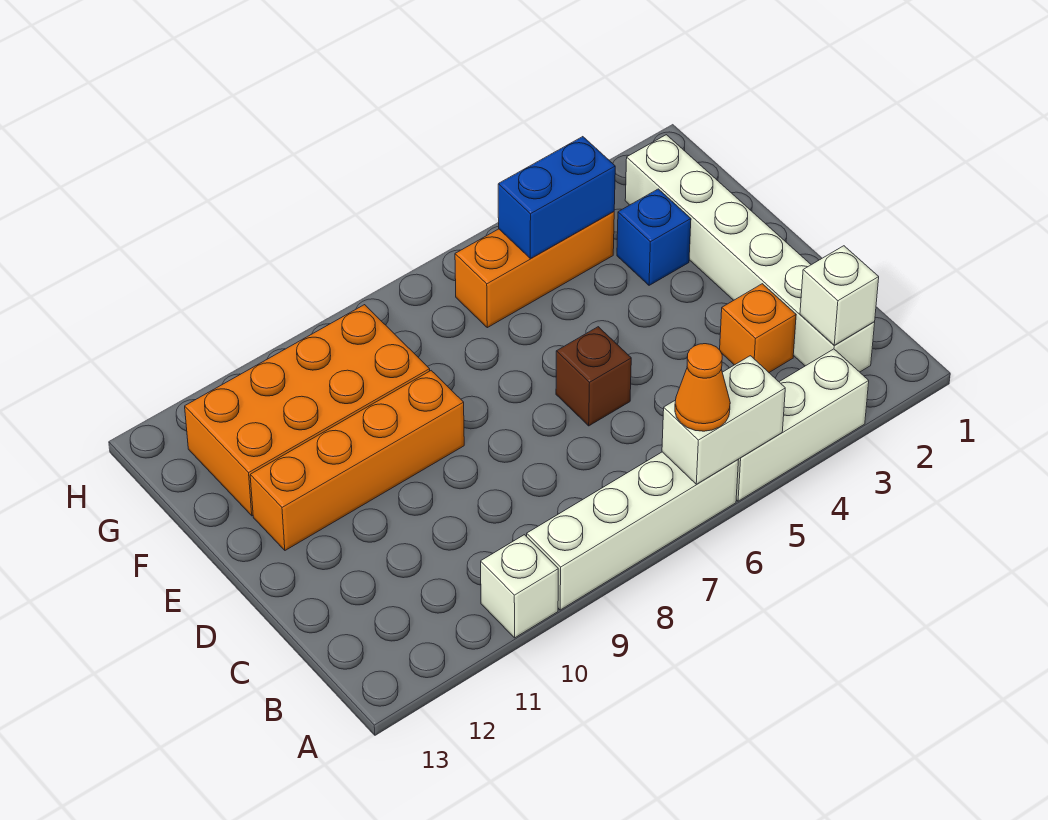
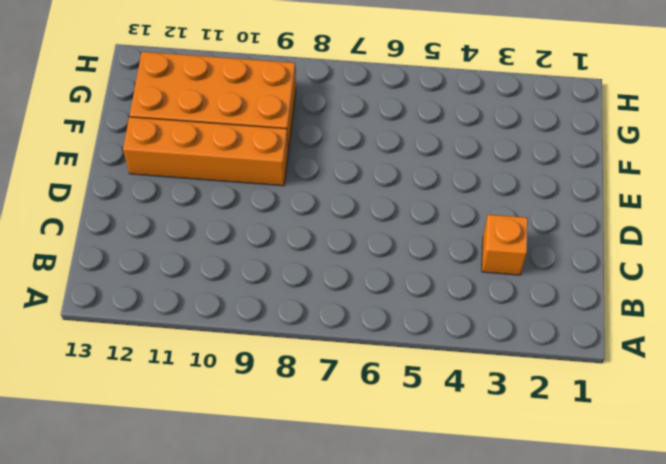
none -> white 1x3 brick [736,349,869,501]
none -> white 1x4 brick [527,452,738,610]
none -> white 1x1 brick [481,535,558,638]

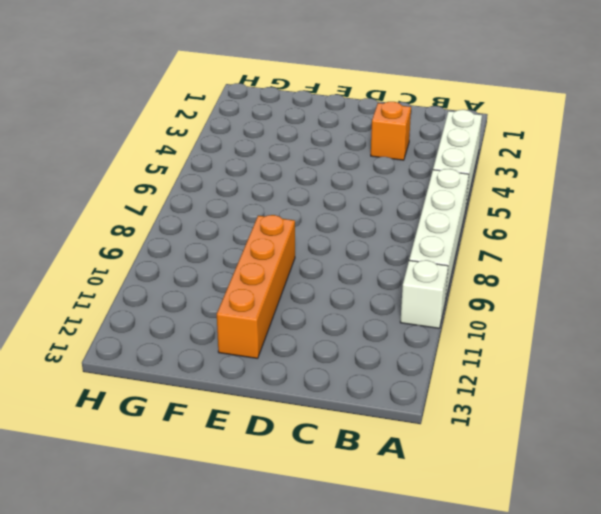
none -> white 1x6 brick [625,135,875,372]
none -> brown 1x1 brick [556,327,631,426]
none -> blue 1x1 brick [617,189,691,285]

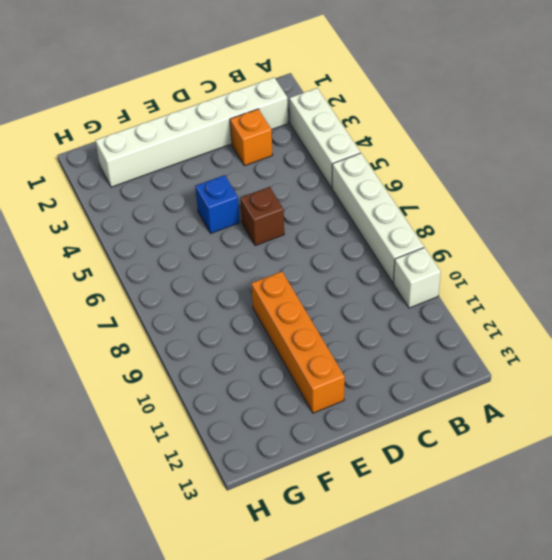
blue 1x1 brick [195,175,240,233] -> blue 1x1 brick moved to [617,189,691,285]
none -> orange 2x4 brick [185,305,430,516]
none -> orange 1x3 brick [455,212,614,328]
none -> white 1x2 brick [662,356,785,484]

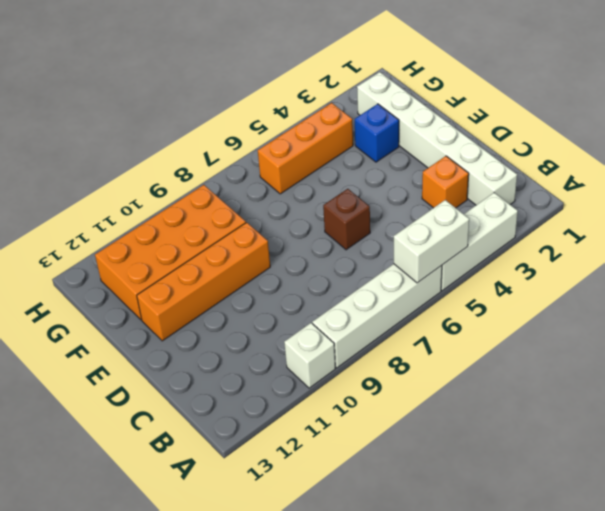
none -> white 1x1 brick [800,246,879,345]
none -> blue 1x2 brick [498,137,615,259]
none -> orange 1x1 cone [675,344,730,431]

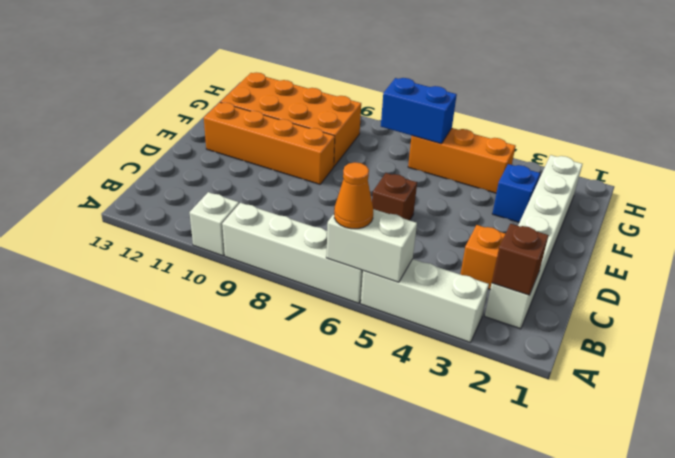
brown 1x1 brick [492,224,549,295] -> white 1x1 brick [800,246,879,345]
blue 1x2 brick [381,78,457,144] -> blue 1x2 brick moved to [498,137,615,259]

